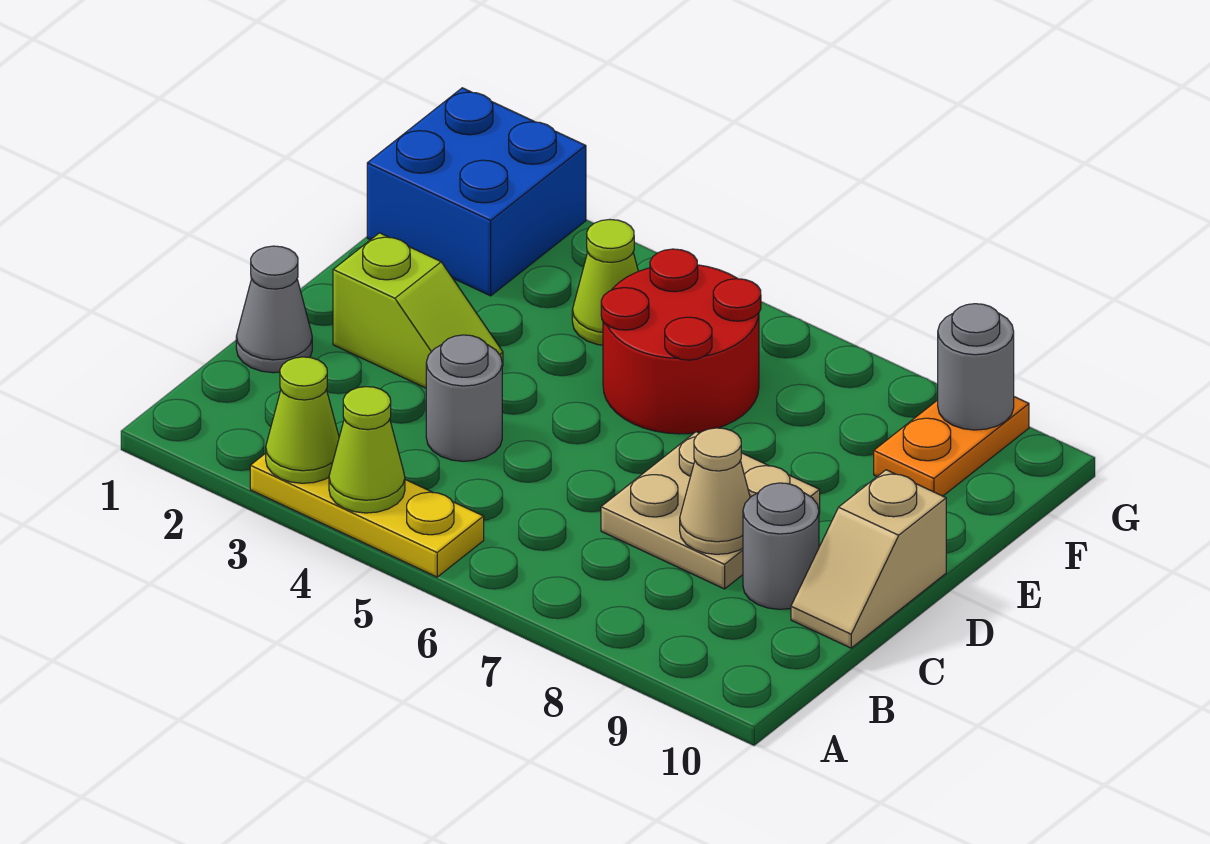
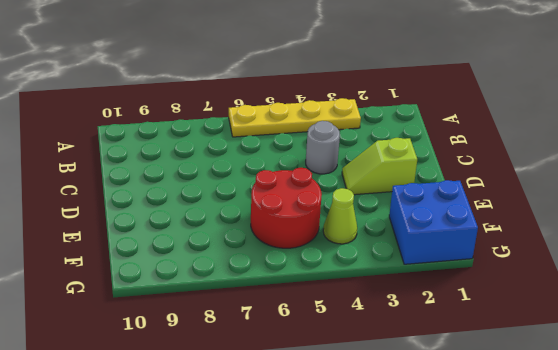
yellow 1x4 plate [229,98,361,137] -> yellow 1x3 plate [250,453,484,577]
none -> grey 1x1 cone [236,246,312,373]
none -> tan 2x2 plate [601,432,820,589]
none -> grey 1x1 round brick [743,483,819,609]

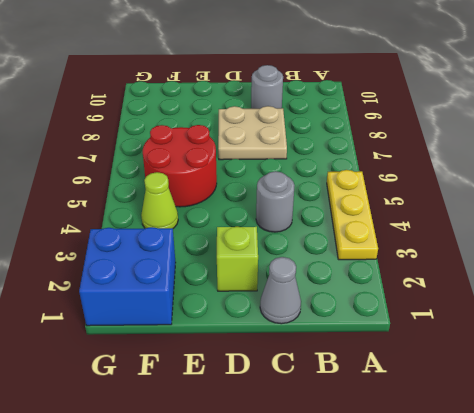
none -> tan 1x2 slope [791,470,946,648]
none -> orange 1x2 plate [874,397,1029,496]
none -> lime 1x1 cone [266,357,339,483]

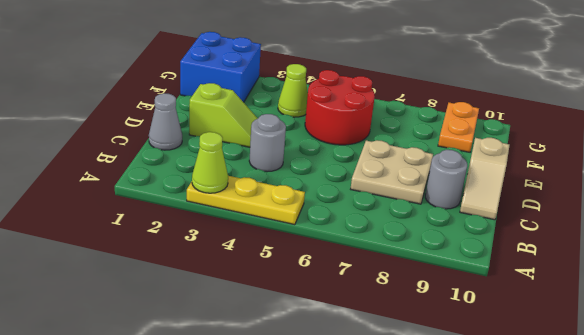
none -> lime 1x1 cone [329,387,405,513]
none -> tan 1x1 cone [680,428,750,554]
none -> grey 1x1 round brick [938,304,1014,430]

